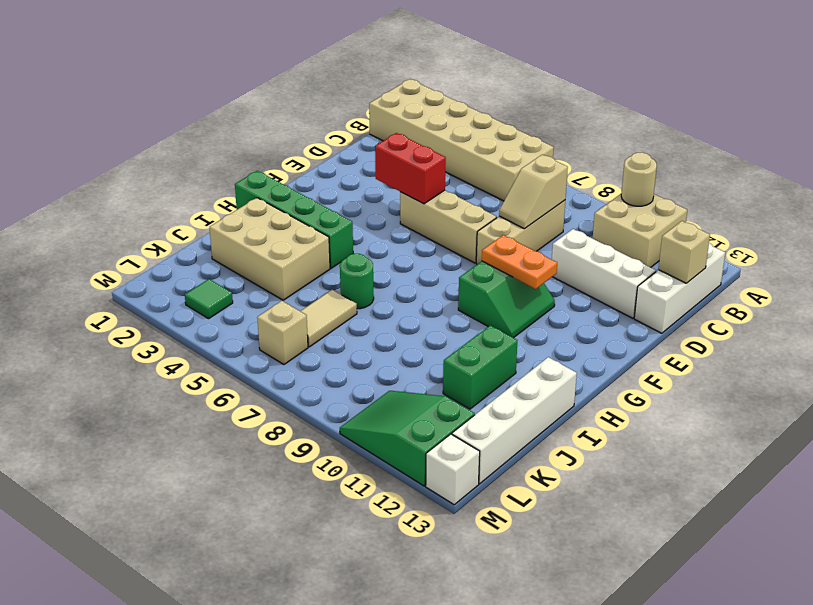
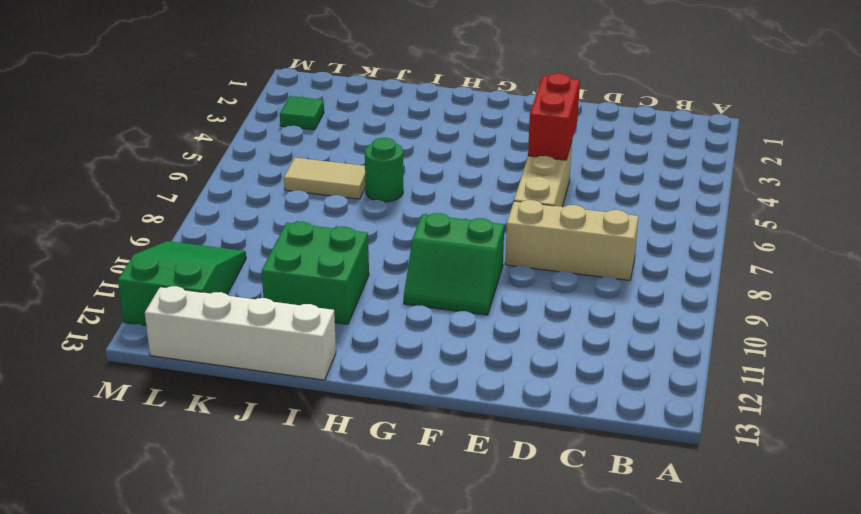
green 2x2 brick [262,221,369,324] -> green 1x2 brick [443,325,518,409]
none -> tan 2x6 brick [369,79,554,201]
none -> tan 2x2 brick [593,194,687,267]
none -> white 1x3 brick [634,243,725,333]

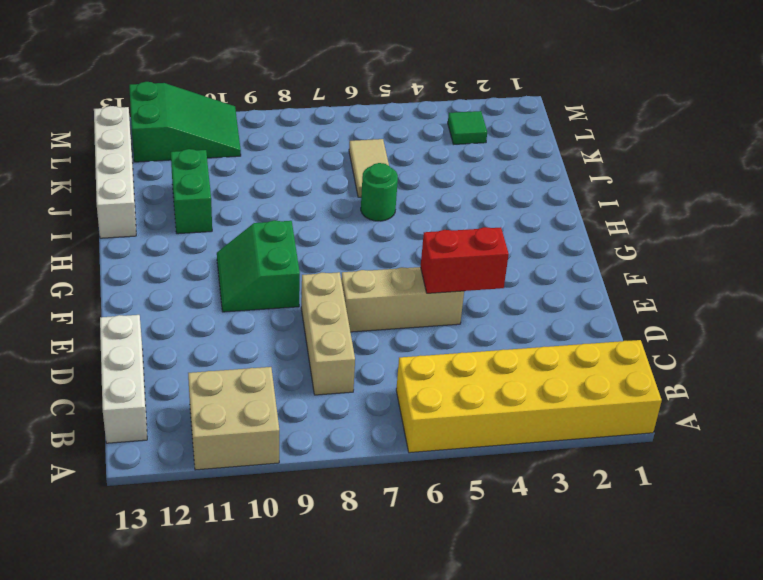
yellow 2x6 brick [396,340,662,453] -> tan 2x6 brick [369,79,554,201]
none -> white 1x3 brick [552,229,656,318]
none -> green 1x4 brick [235,171,353,268]
none -> tan 2x3 brick [210,198,330,300]

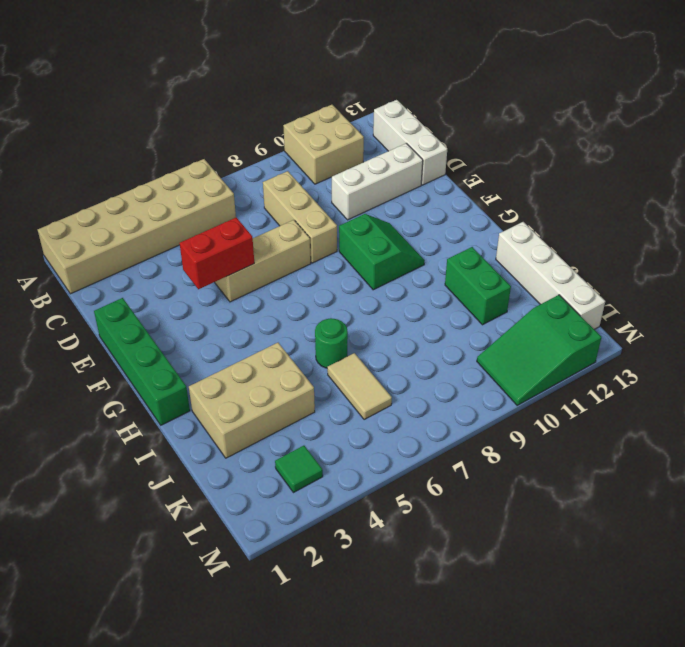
green 1x4 brick [94,298,190,425] -> green 1x4 brick turned to [235,171,353,268]
none -> tan 1x1 brick [257,301,308,364]
none -> white 1x1 brick [426,434,480,505]
none -> tan 1x1 round brick [621,153,657,206]

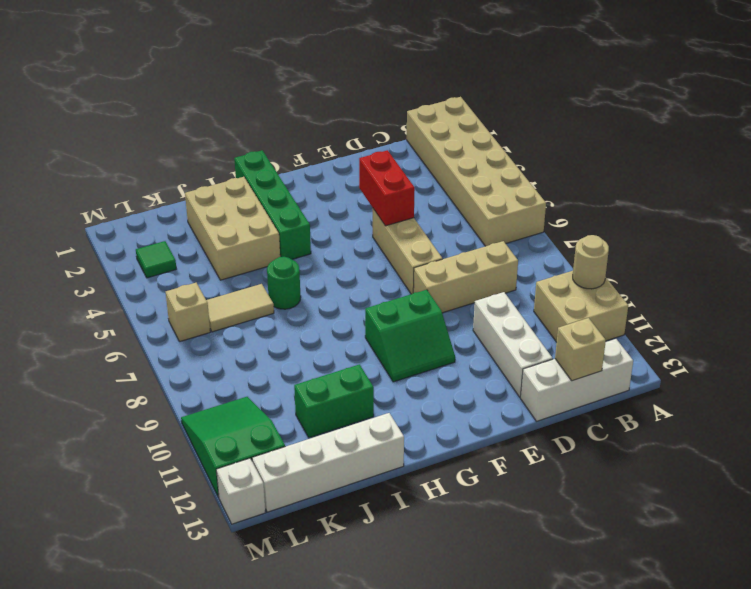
none -> tan 1x2 slope [499,154,568,229]
none -> orange 1x2 plate [482,235,557,289]

